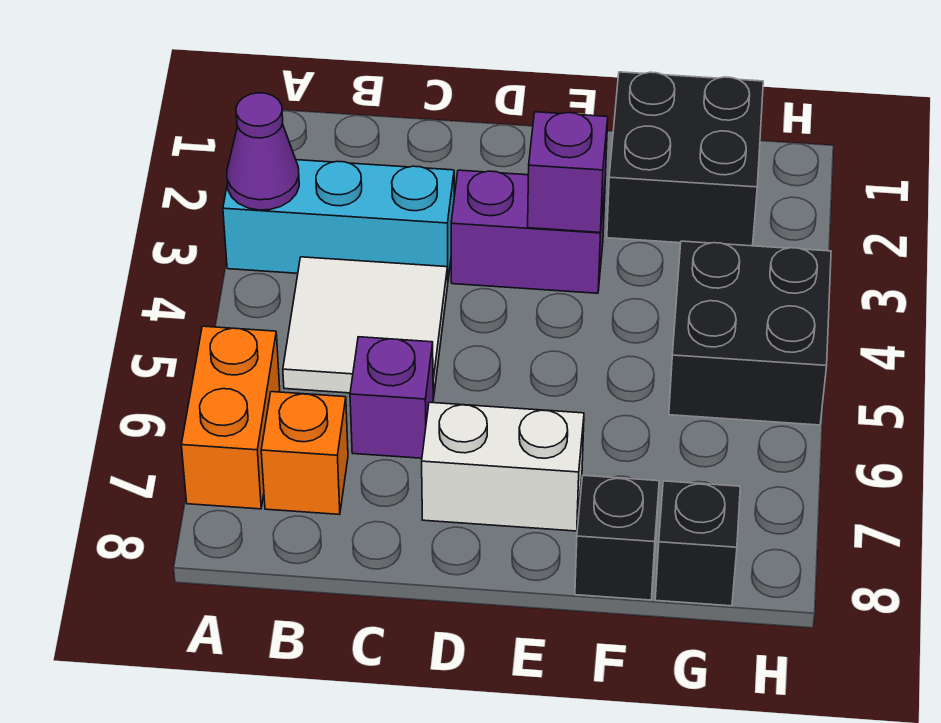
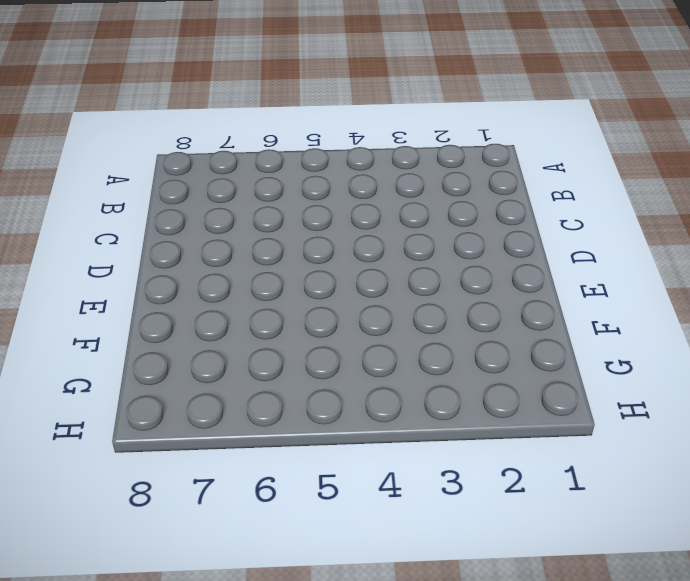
none -> cyan 1x3 brick [223,160,454,279]
none -> orange 1x2 brick [181,326,280,509]
none -> white 2x2 tile [283,257,448,398]

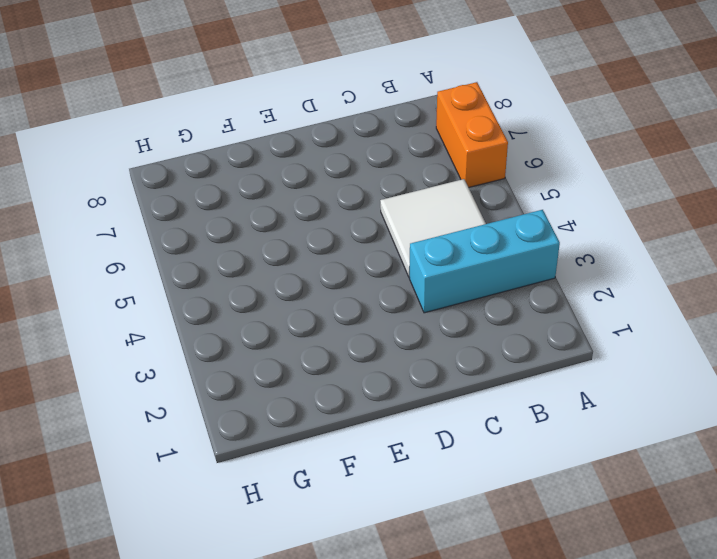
none -> orange 1x1 brick [261,392,348,515]
none -> purple 1x1 brick [350,337,433,458]
none -> purple 1x2 brick [451,170,605,293]

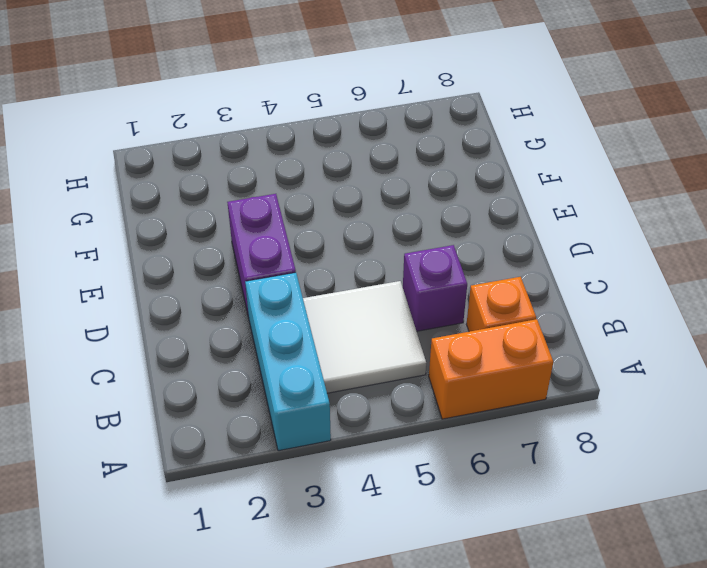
none -> white 1x2 brick [422,402,584,531]
none -> black 2x2 brick [607,72,763,246]
none -> black 1x1 brick [575,475,659,600]

